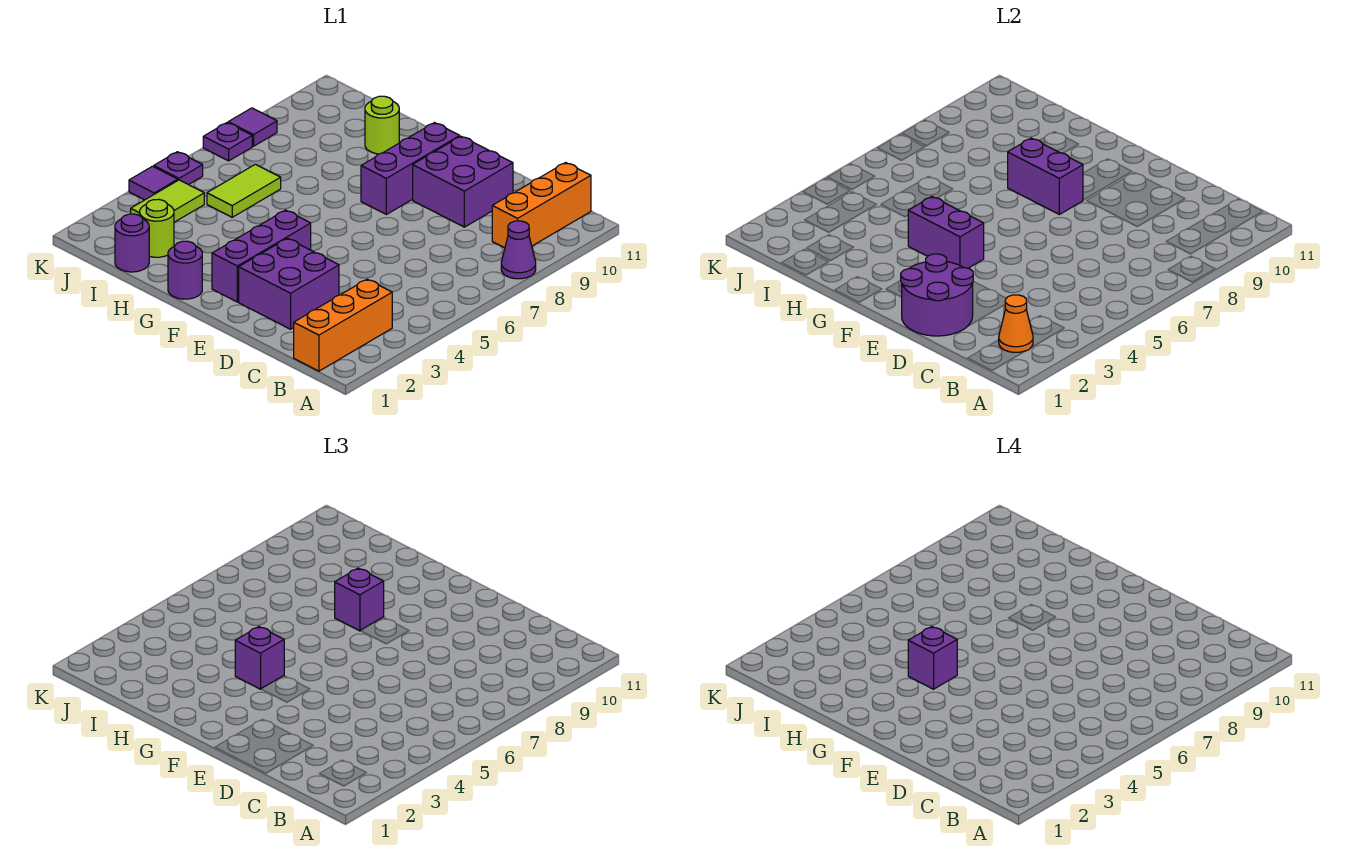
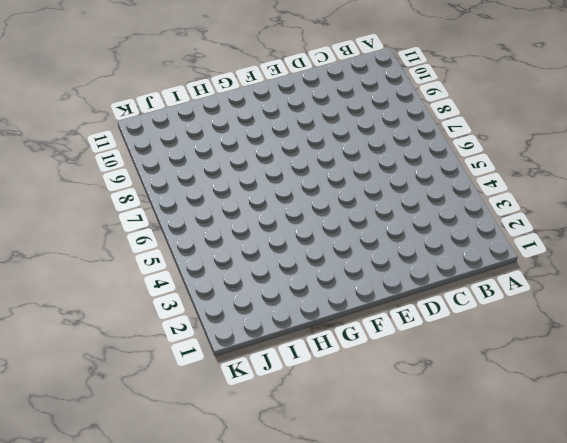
none -> purple 1x1 cone [501,221,536,279]
none -> orange 1x3 brick [294,279,392,371]
none -> orange 1x3 brick [492,163,591,248]

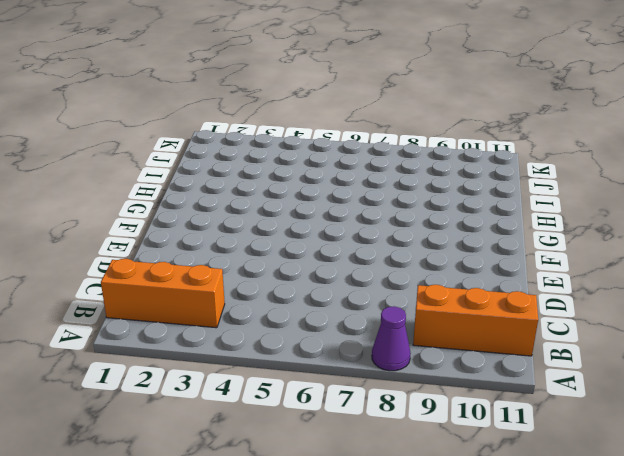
none -> purple 2x2 brick [239,238,339,329]
none -> purple 2x2 brick [413,136,513,227]
none -> purple 1x3 brick [212,210,311,302]

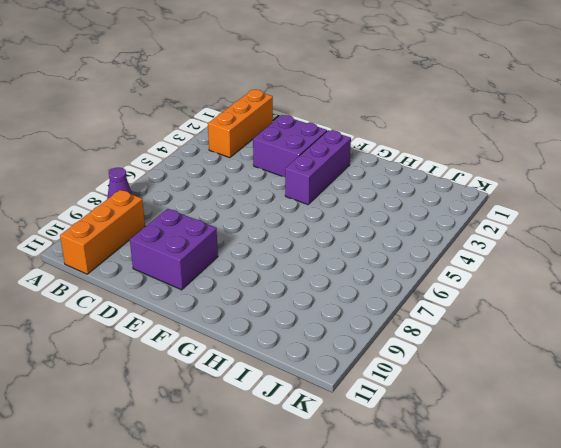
none -> purple 1x3 brick [361,123,460,214]
none -> purple 1x1 round brick [168,241,202,299]
none -> lime 1x1 round brick [365,96,399,154]

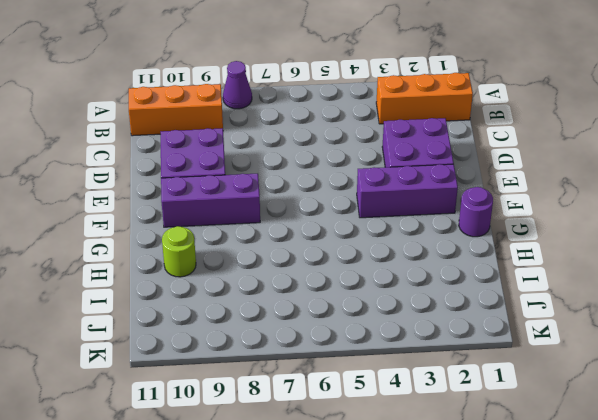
none -> purple 1x1 round brick [115,214,149,272]
none -> lime 1x1 round brick [140,199,174,257]
none -> lime 1x2 tile [207,164,281,217]

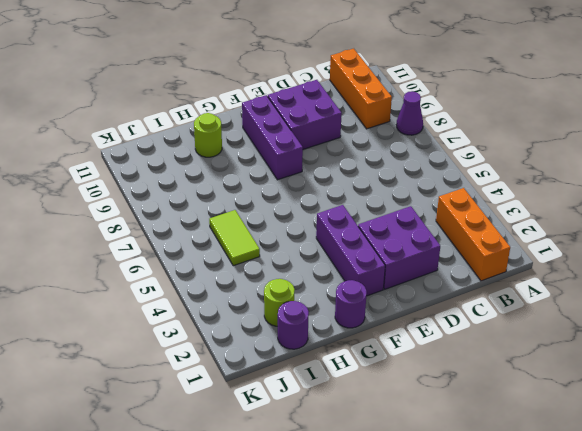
none -> lime 1x2 tile [131,180,204,222]
none -> purple 1x1 tile [129,166,178,200]
none -> purple 1x1 plate [154,152,203,185]

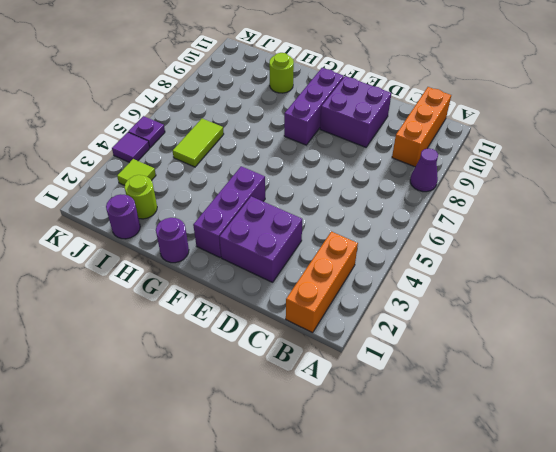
lime 1x1 tile [117,159,156,186] -> lime 1x2 tile [131,180,204,222]
none -> purple 1x1 plate [203,123,252,161]
none -> purple 1x1 tile [228,108,277,146]
none -> orange 1x1 cone [999,295,1033,352]

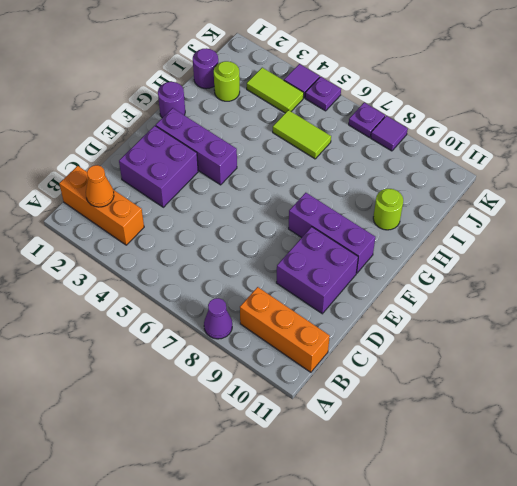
none -> purple 2x2 round brick [901,254,973,336]
none -> purple 1x2 brick [908,197,984,268]
none -> purple 1x2 brick [1008,138,1083,214]

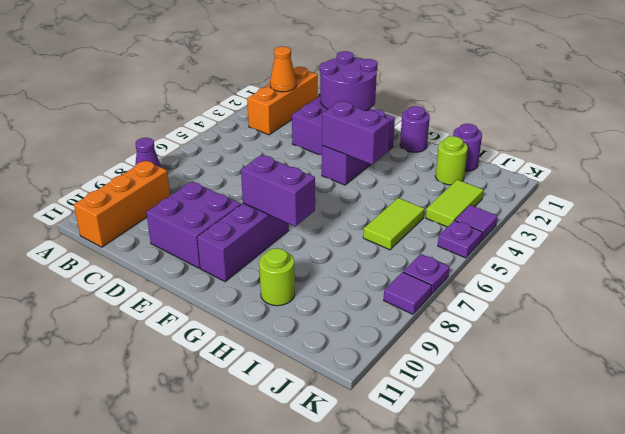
none -> purple 1x1 brick [235,627,284,689]
none -> purple 1x1 brick [335,568,384,631]
none -> purple 1x1 brick [908,627,957,689]

